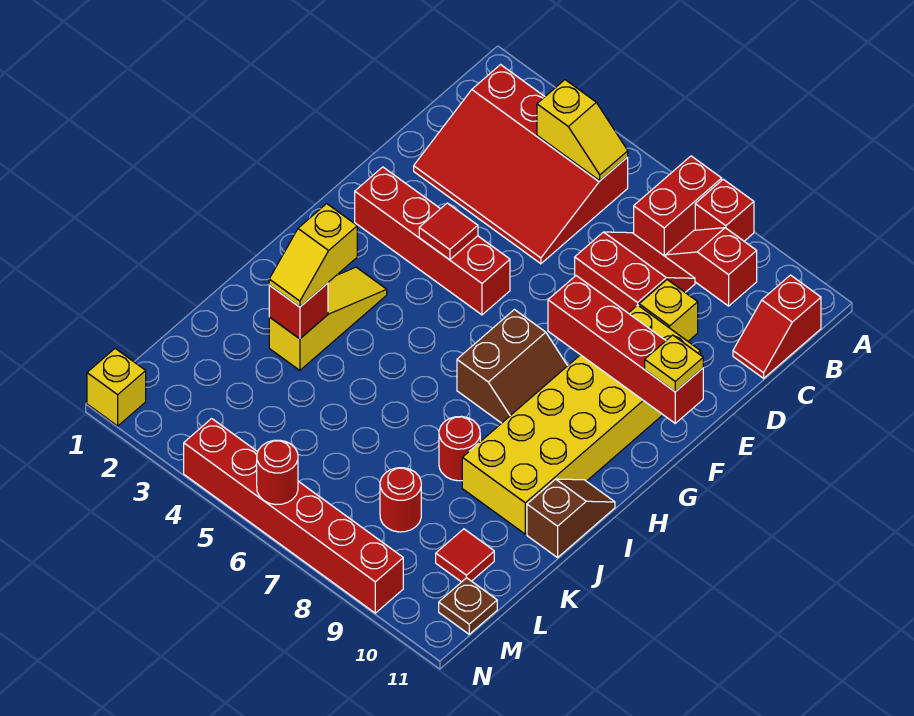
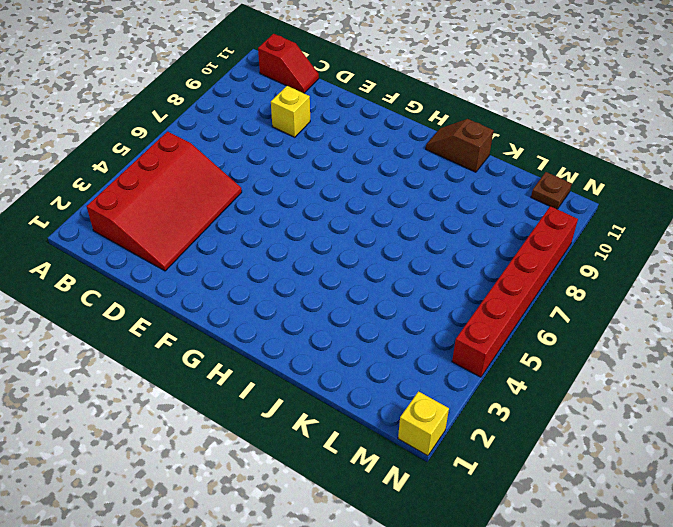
none -> red 1x2 brick [634,156,722,257]
none -> red 1x1 brick [695,179,754,241]
none -> red 1x2 slope [666,228,757,306]

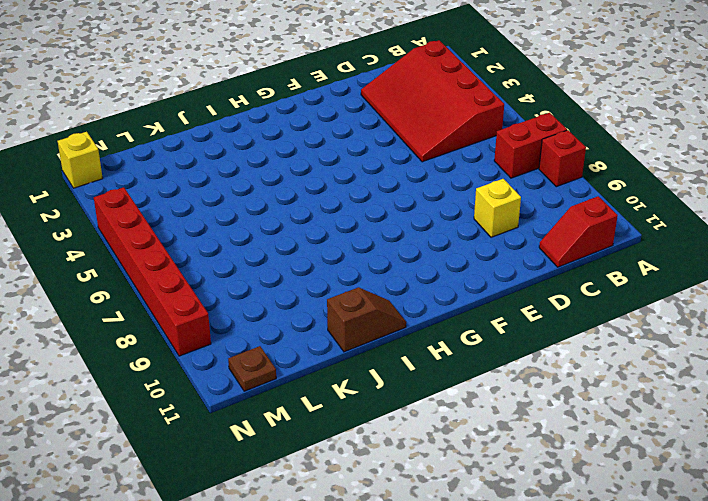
none -> red 1x2 slope [666,228,757,306]
none -> red 2x2 slope [575,232,695,313]
none -> yellow 2x6 brick [462,305,701,534]

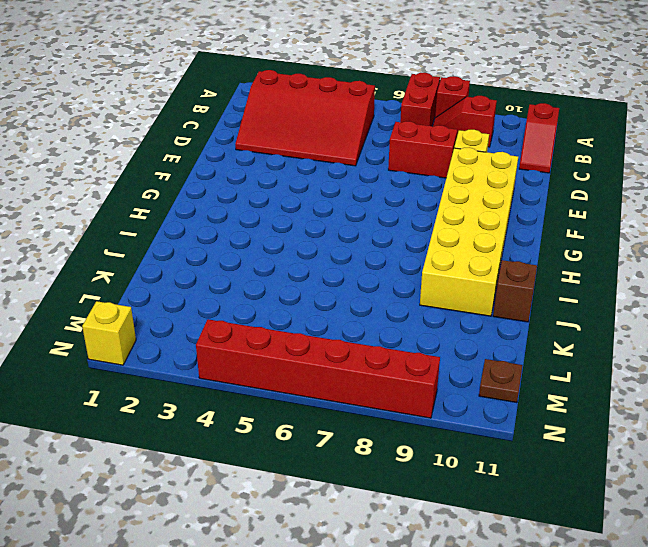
none -> red 1x4 brick [355,167,510,315]
none -> brown 2x2 slope [457,310,567,423]
none -> yellow 1x3 slope [269,267,387,370]

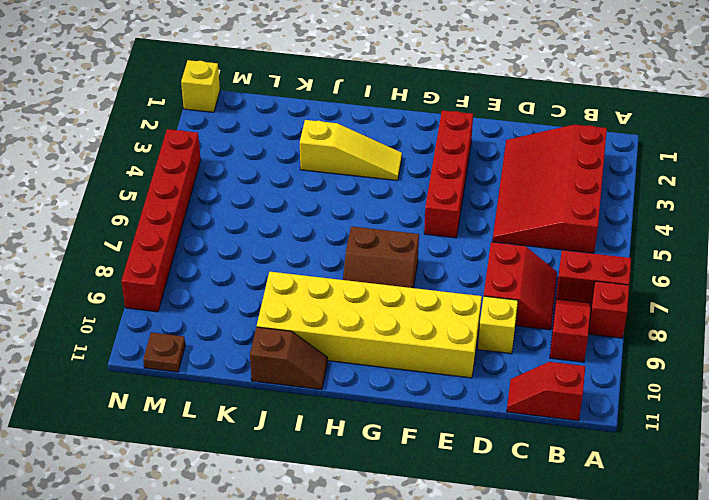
none -> red 1x1 round brick [439,416,480,481]
none -> red 1x1 round brick [380,468,421,532]
none -> red 1x1 tile [436,529,494,582]

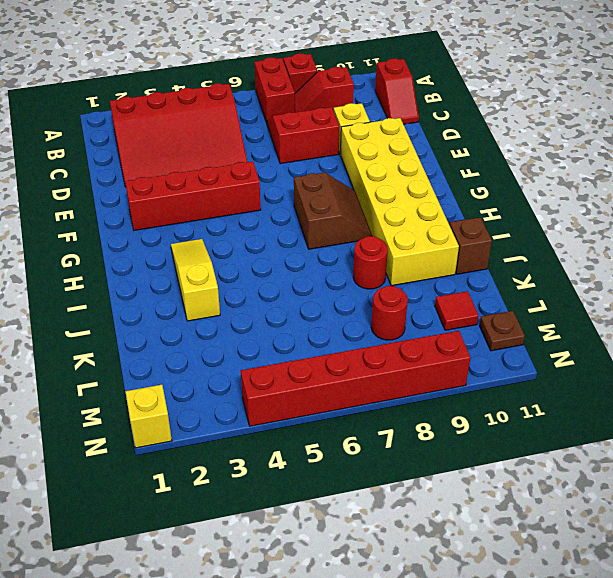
none -> yellow 1x2 slope [537,80,628,181]
none -> red 1x1 tile [419,203,478,260]
none -> red 1x4 brick [548,276,703,423]

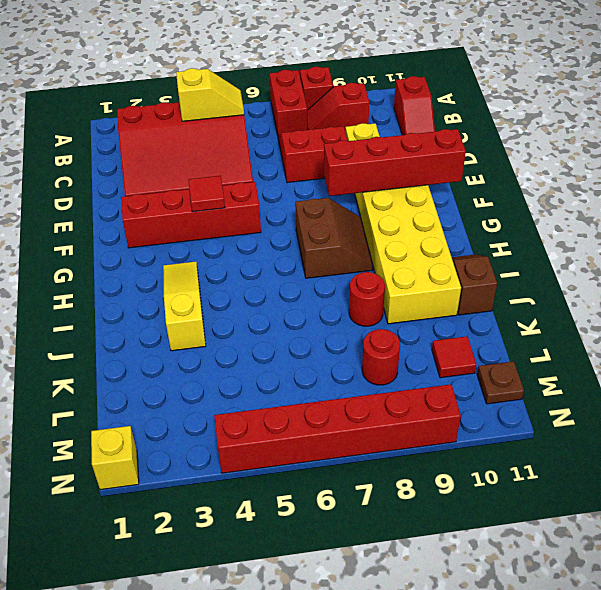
none -> red 1x1 brick [269,283,328,339]
none -> red 1x1 round brick [257,440,298,505]
none -> yellow 1x1 plate [645,335,703,392]

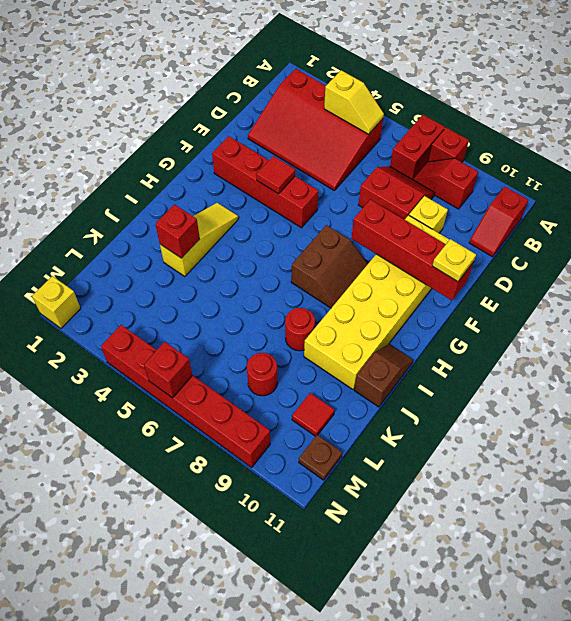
red 1x1 brick [144,342,192,398] -> red 1x1 round brick [257,440,298,505]
none -> yellow 1x2 slope [269,204,357,307]

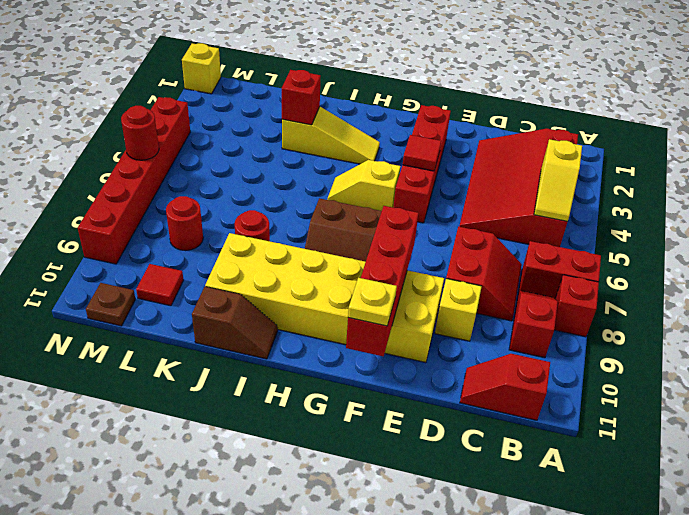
yellow 1x2 slope [327,160,400,211] -> yellow 1x2 slope moved to [269,204,357,307]

